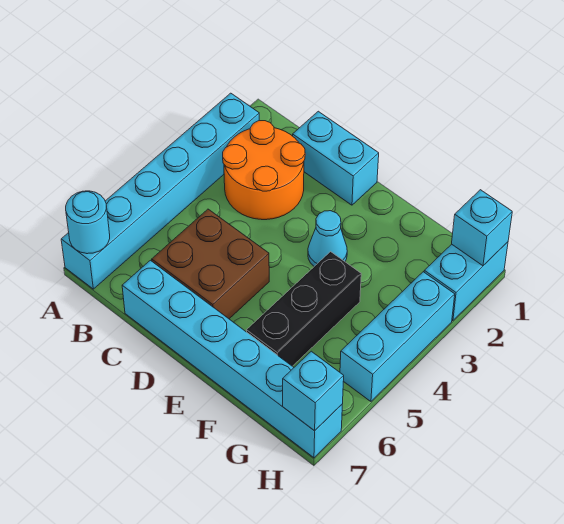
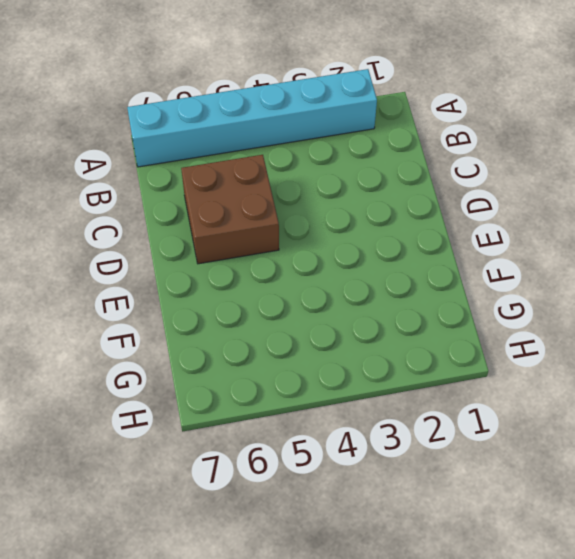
none -> orange 2x2 round brick [223,121,305,220]
none -> cyan 1x2 brick [293,111,379,205]
none -> cyan 1x6 brick [122,260,342,458]

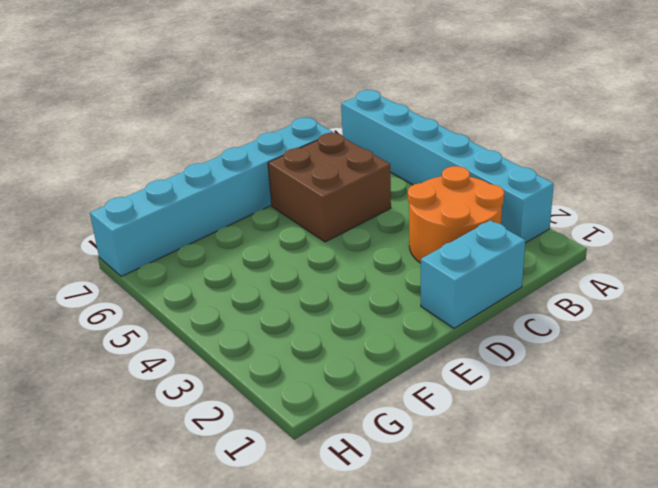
none -> cyan 1x1 cone [308,211,347,266]
none -> black 1x3 brick [246,252,361,366]
none -> cyan 1x2 brick [424,242,508,321]

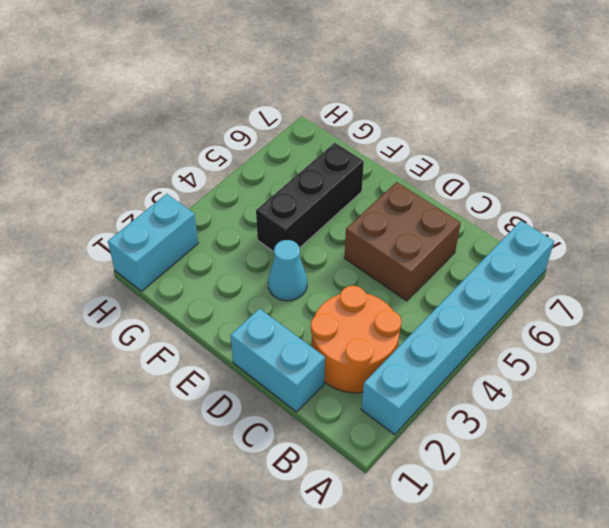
none -> cyan 1x6 brick [122,260,342,458]
none -> cyan 1x3 brick [340,272,455,401]
none -> cyan 1x1 round brick [66,191,110,254]

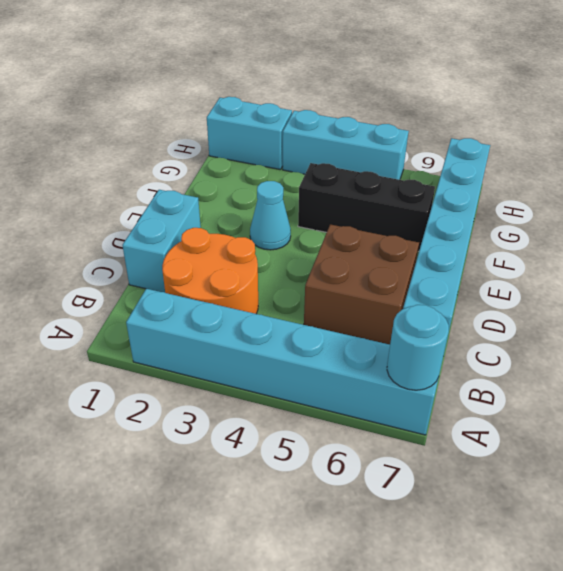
none -> cyan 1x1 brick [452,190,512,266]
none -> cyan 1x1 brick [283,351,344,431]

